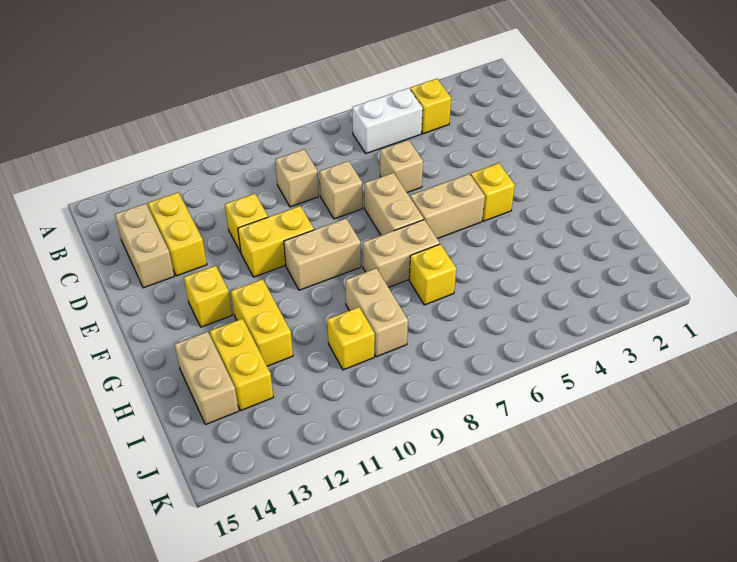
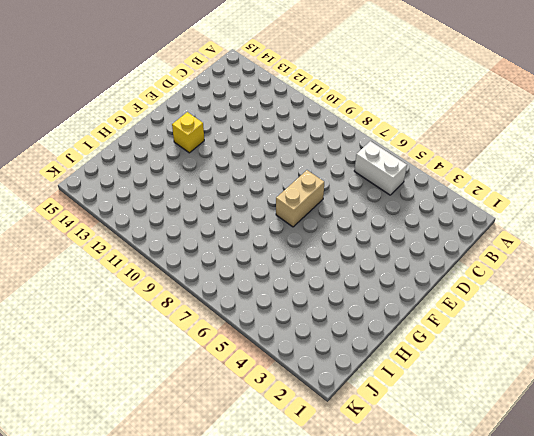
none -> yellow 1x1 brick [410,79,451,134]
none -> tan 1x1 brick [275,149,319,207]
none -> yellow 1x2 brick [148,192,207,276]

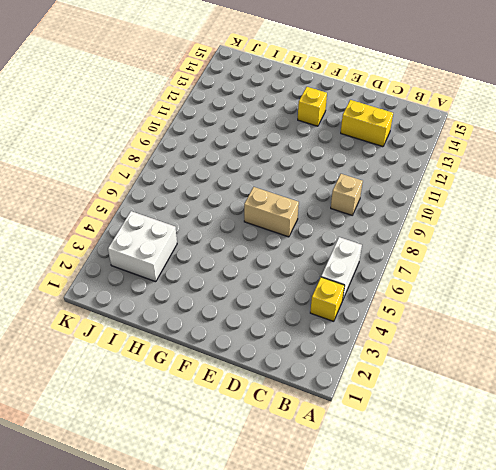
white 2x2 brick [108,211,177,282] -> none
none -> tan 1x2 brick [115,204,174,288]
none -> tan 1x1 brick [380,140,423,193]
none -> tan 1x1 brick [320,161,363,219]

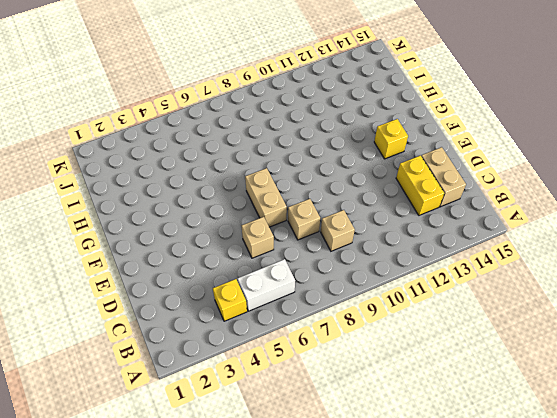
none -> yellow 1x1 brick [225,194,268,252]
none -> yellow 1x2 brick [238,206,314,277]
none -> yellow 1x1 brick [471,163,515,221]

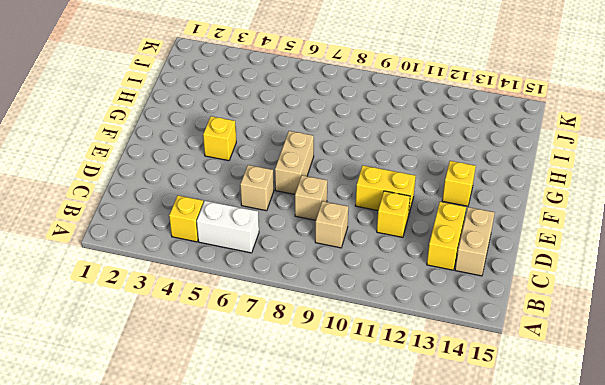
none -> tan 1x2 brick [410,174,485,239]
none -> tan 1x2 brick [284,218,361,290]
none -> tan 1x2 brick [363,220,440,287]

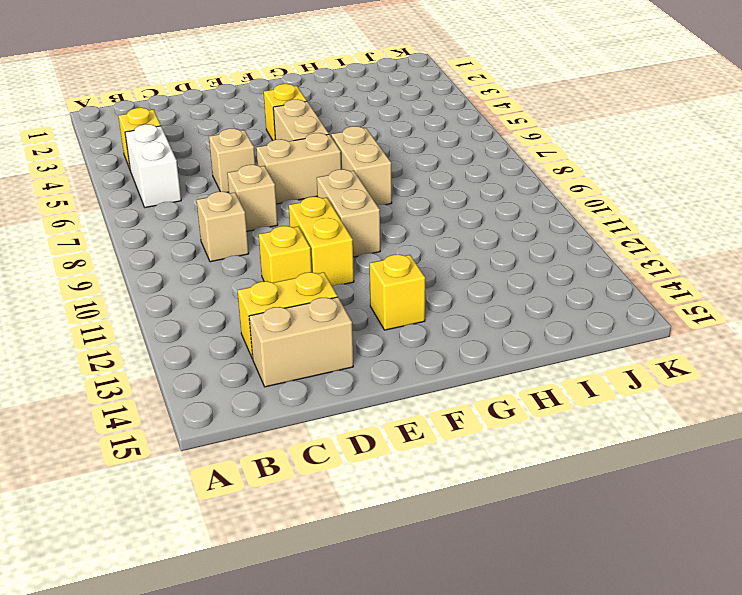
none -> yellow 1x2 brick [231,279,293,366]
none -> yellow 1x1 brick [409,244,456,305]
none -> tan 1x2 brick [346,268,408,357]

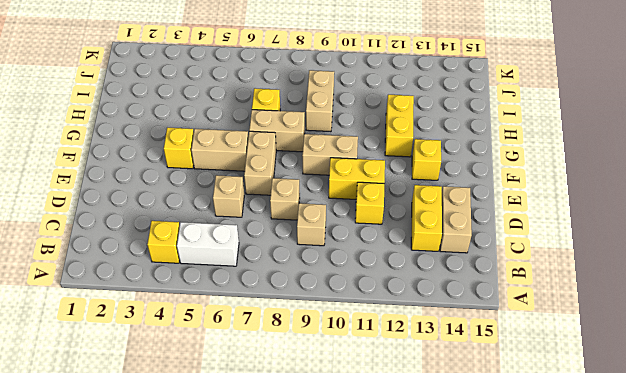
none -> yellow 1x2 brick [210,319,273,410]
none -> tan 1x2 brick [174,332,239,425]
none -> yellow 1x1 brick [327,307,375,370]

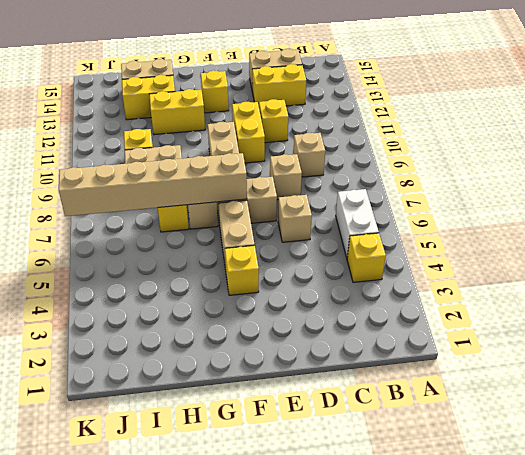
tan 1x6 brick [59,153,247,216] -> none

